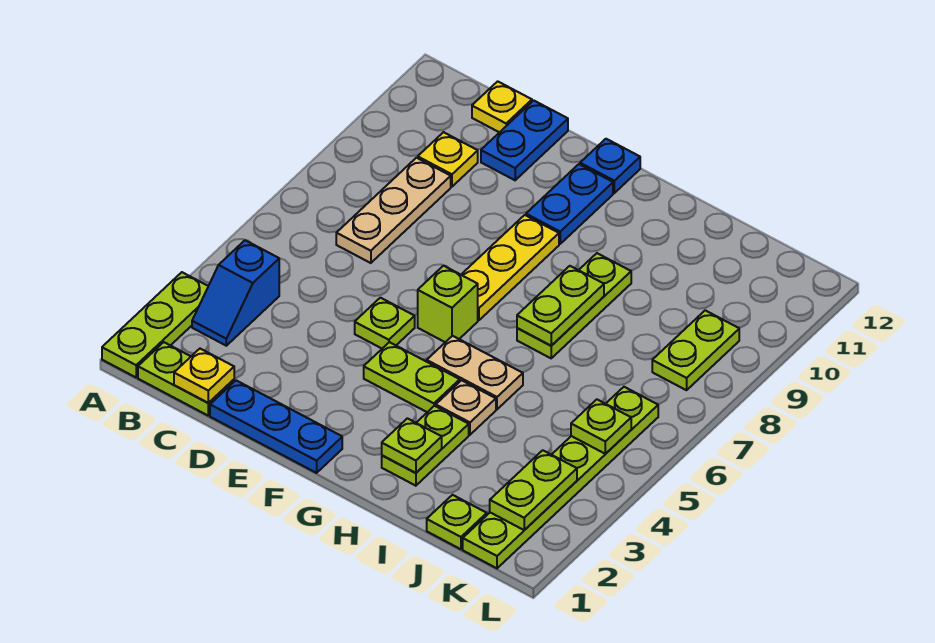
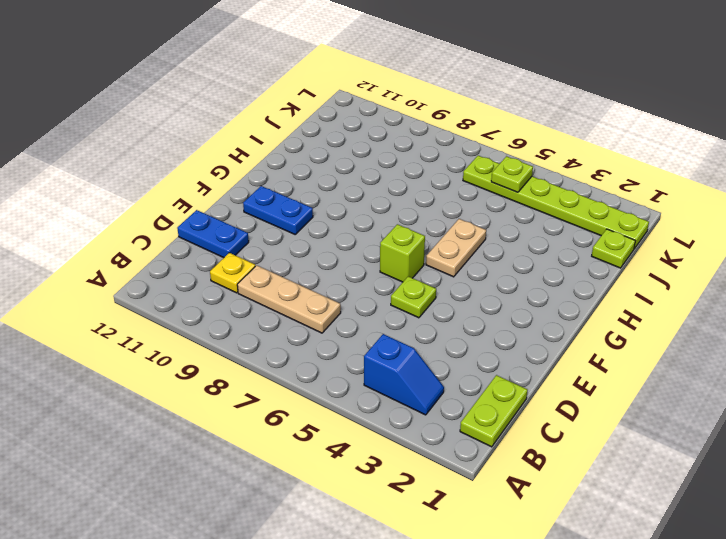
none -> lime 1x3 plate [102,272,208,377]
none -> yellow 1x1 plate [472,81,532,132]
none -> blue 1x3 plate [210,380,342,473]

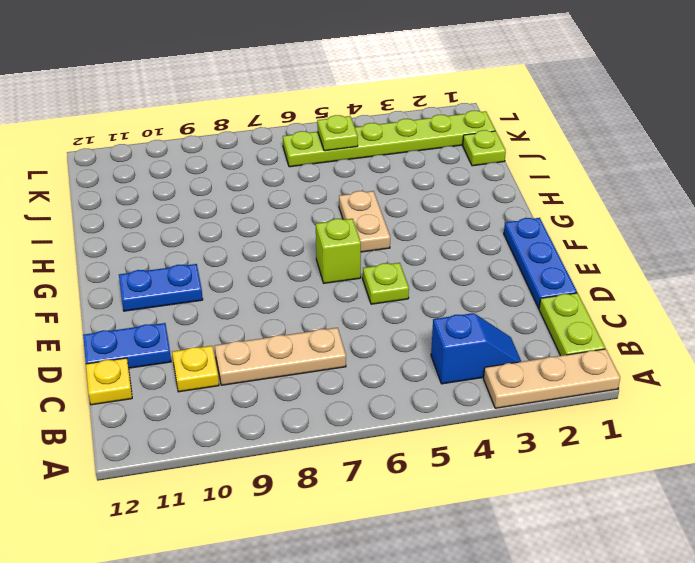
tan 1x3 plate [484,349,620,408] -> lime 1x3 plate [102,272,208,377]
none -> lime 1x2 plate [364,342,460,412]
none -> yellow 1x3 plate [461,215,559,320]
none -> blue 1x1 plate [580,139,640,193]

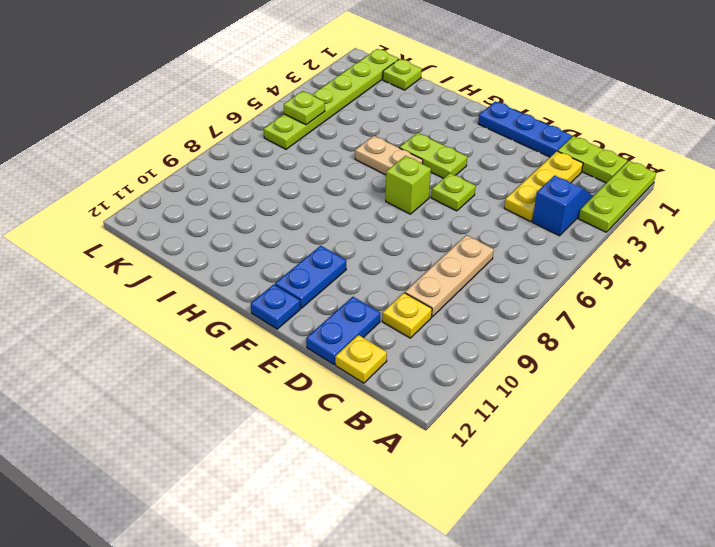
yellow 1x3 plate [504,151,583,222] -> yellow 1x3 plate moved to [461,215,559,320]
none -> lime 1x2 plate [382,406,469,486]
none -> tan 1x1 plate [436,380,496,435]
none -> lime 1x3 plate [517,253,631,358]

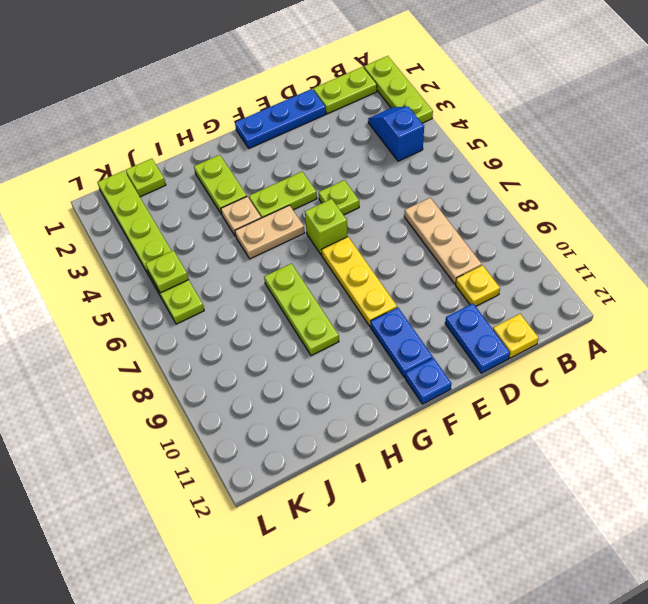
none -> lime 1x2 plate [652,310,739,390]
none -> yellow 1x1 plate [174,349,234,403]
none -> lime 1x1 plate [382,418,442,473]

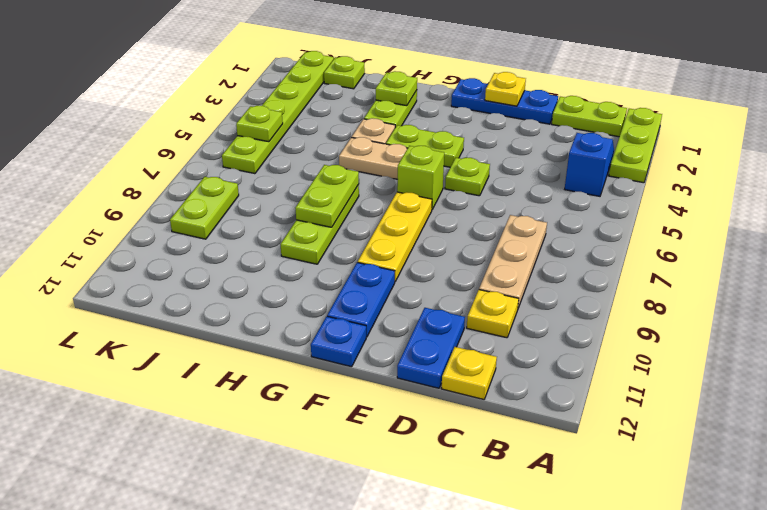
yellow 1x1 plate [485,72,526,106] -> yellow 1x1 plate moved to [174,349,234,403]
none -> lime 1x2 plate [490,450,577,530]

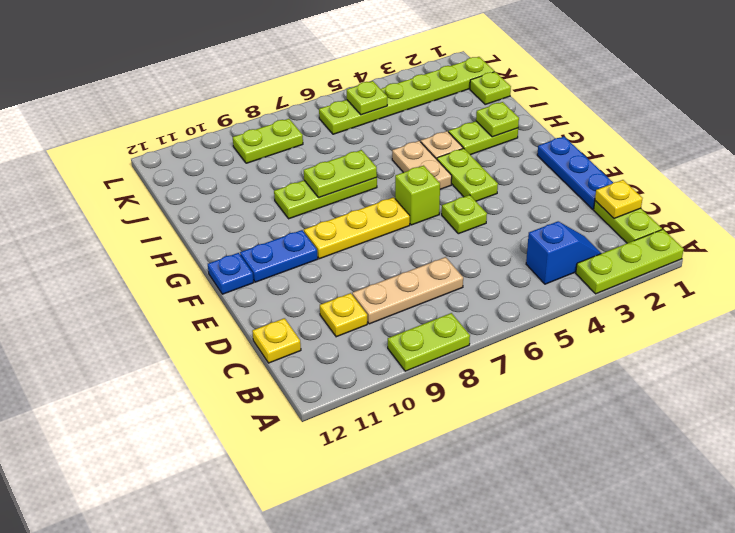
lime 1x2 plate [388,313,470,371] -> lime 1x2 plate moved to [490,450,577,530]
none -> blue 1x2 plate [481,101,568,180]

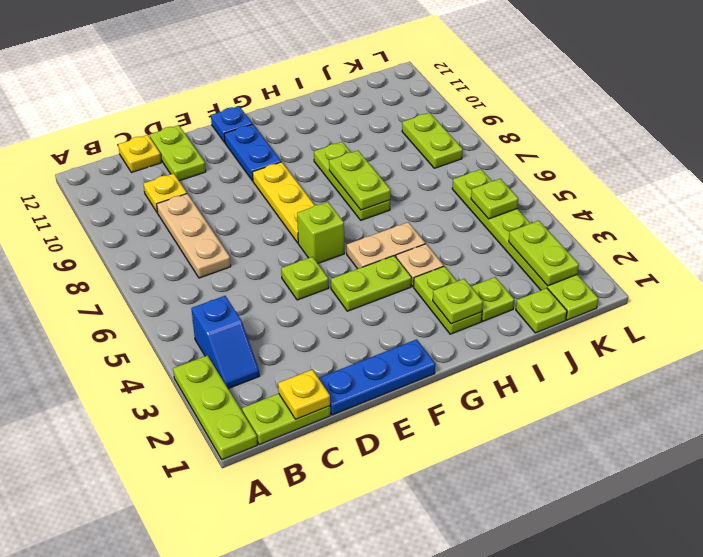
lime 1x2 plate [150,125,206,181] -> blue 1x2 plate [481,101,568,180]
lime 1x1 plate [471,277,514,321] -> none

